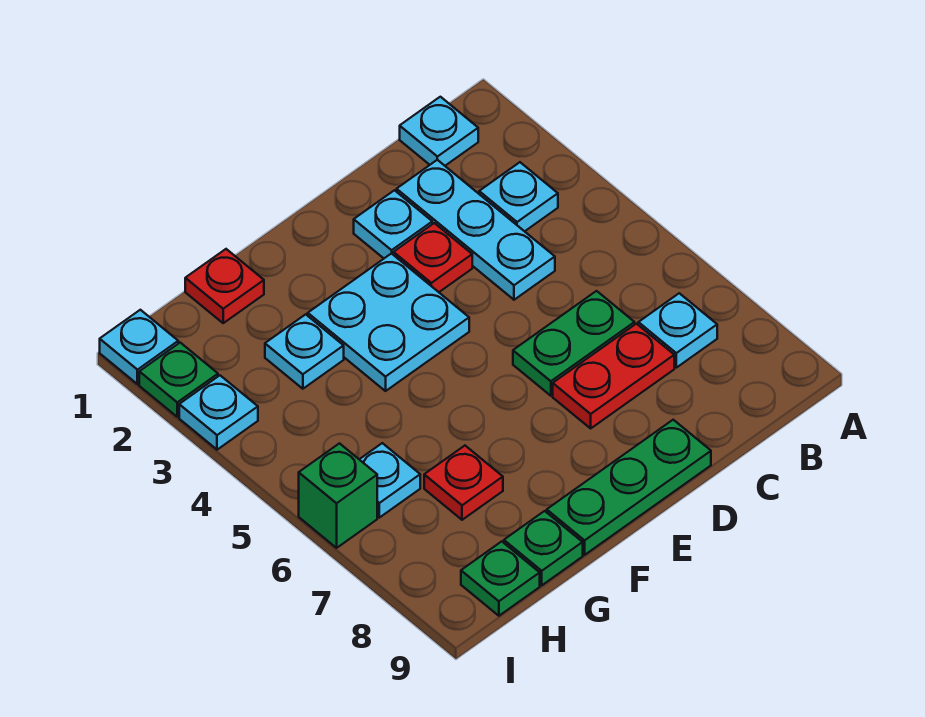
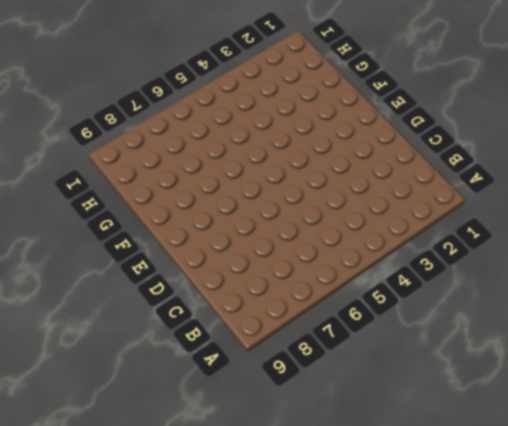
none -> cyan 1x1 plate [400,97,478,166]
none -> cyan 1x1 plate [479,162,558,231]
none -> cyan 1x1 plate [638,293,717,368]

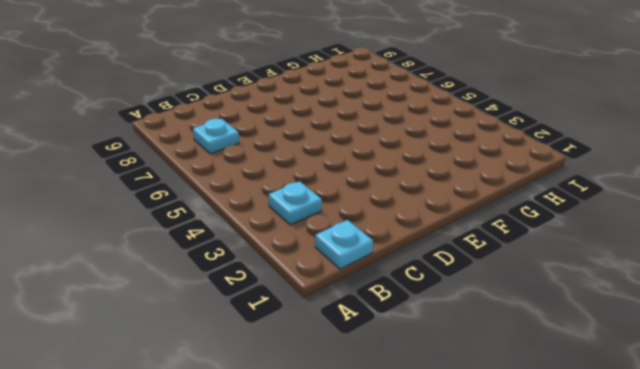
none -> cyan 1x3 plate [397,160,555,300]
none -> green 1x2 plate [513,291,635,396]
none -> red 1x2 plate [553,324,674,428]

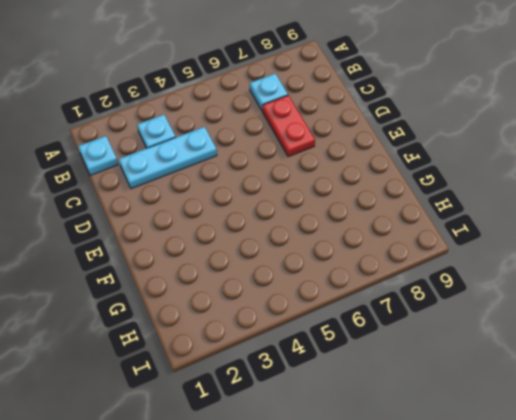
none -> green 1x2 plate [513,291,635,396]
none -> cyan 1x1 plate [354,190,432,258]
none -> red 1x1 plate [394,223,472,292]

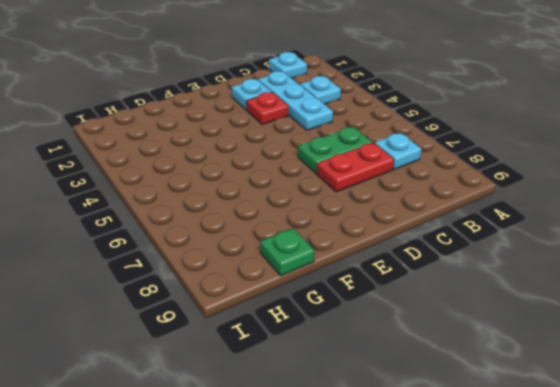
none -> green 1x3 plate [547,420,711,555]
none -> cyan 2x2 plate [308,253,469,391]
none -> red 1x1 plate [185,249,264,323]

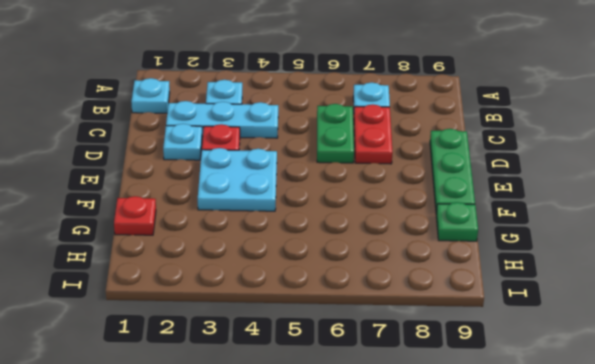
none -> cyan 1x1 plate [265,314,344,389]
none -> red 1x1 plate [424,446,503,520]
none -> cyan 1x1 plate [359,443,420,518]

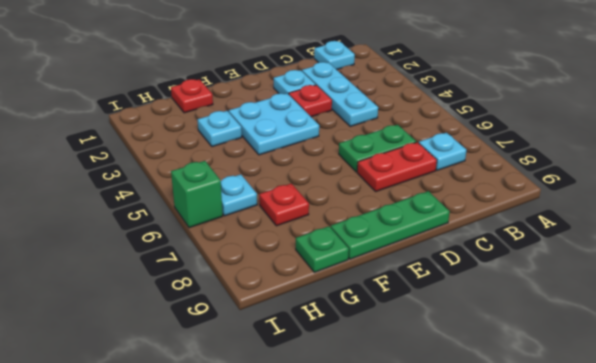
none -> cyan 1x1 plate [479,162,558,231]
none -> green 1x1 plate [461,541,540,616]
none -> cyan 1x1 plate [100,310,178,384]

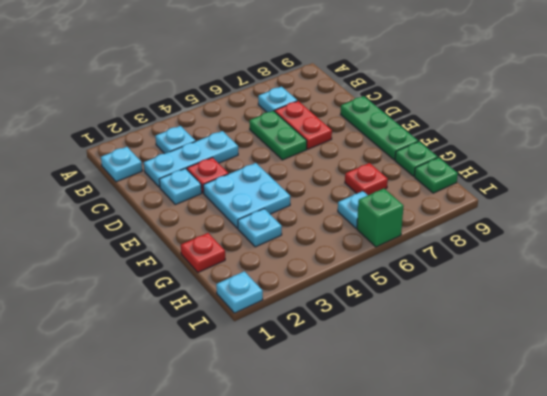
none -> green 1x1 plate [139,343,218,417]
none -> cyan 1x1 plate [179,376,258,450]

